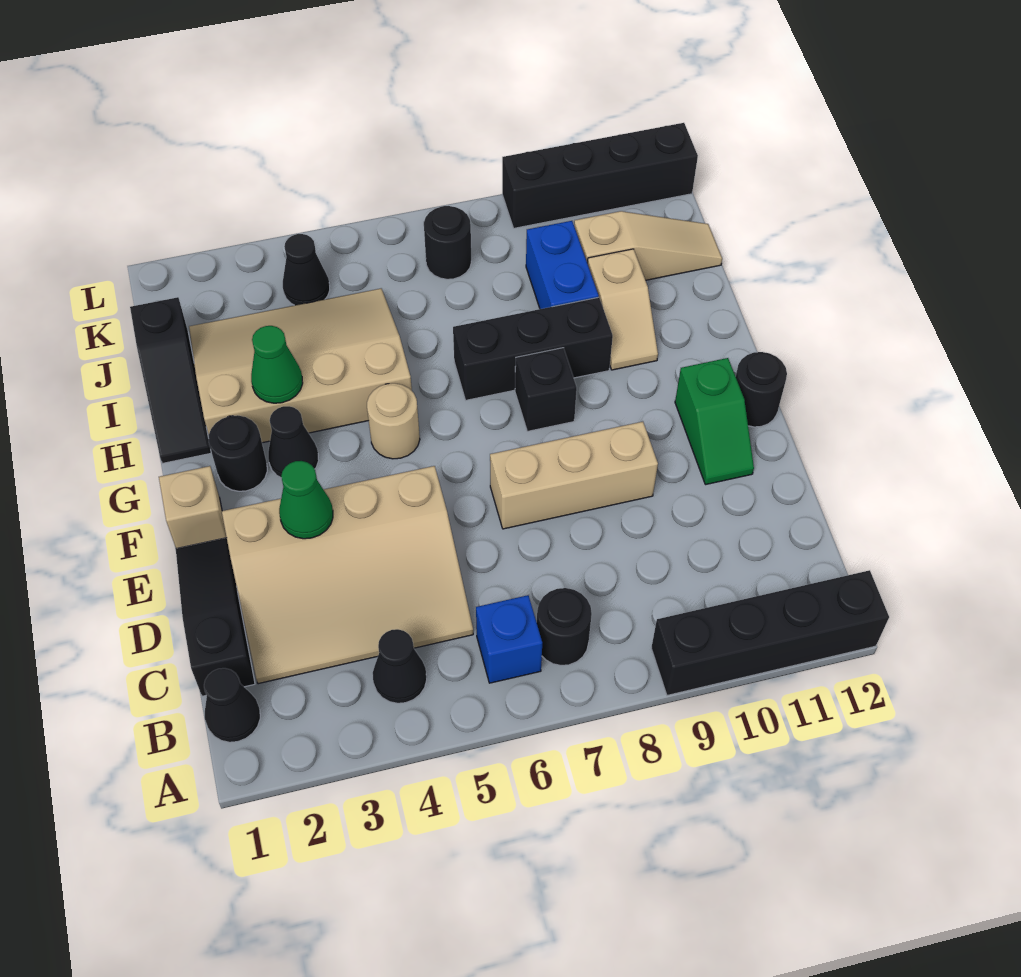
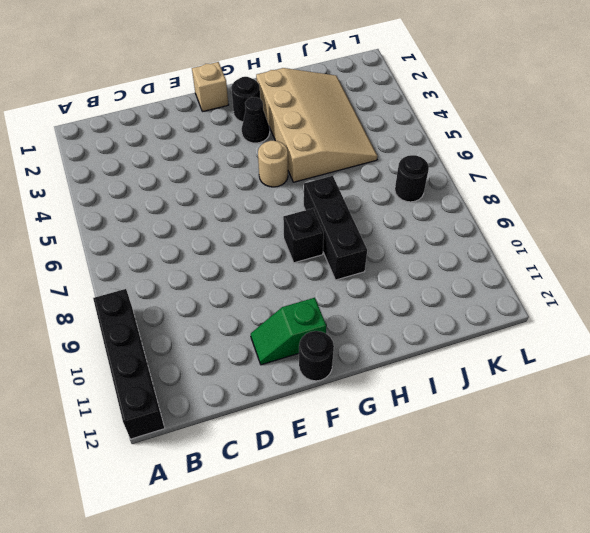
none -> black 1x1 cone [204,668,260,742]
none -> black 1x1 cone [373,629,427,703]
none -> blue 1x1 brick [476,595,542,683]

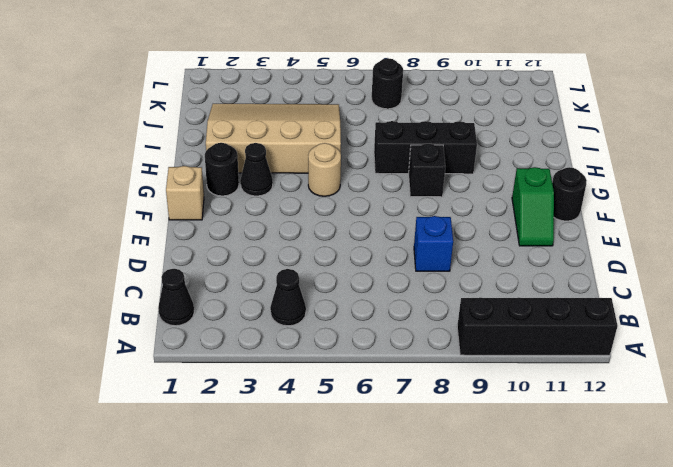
blue 1x1 brick [414,216,453,271] -> blue 1x1 brick moved to [476,595,542,683]
none -> black 1x1 round brick [537,588,592,665]
none -> black 1x3 slope [176,538,255,696]
none -> tan 3x4 slope [222,466,473,684]

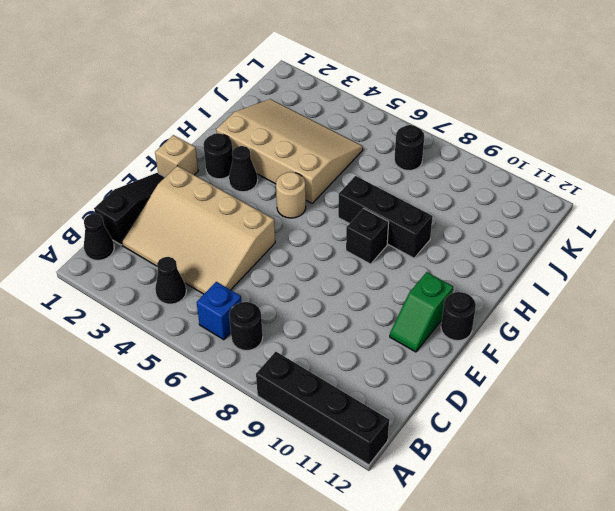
none -> tan 1x3 brick [490,422,658,529]
none -> black 1x3 slope [130,297,211,463]
none -> tan 1x2 slope [587,249,658,370]

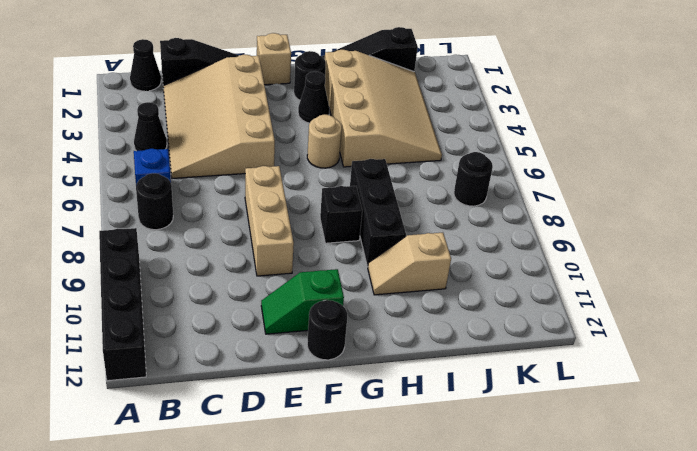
none -> blue 1x2 brick [526,221,599,309]
none -> tan 1x3 slope [574,211,722,280]
none -> black 1x1 cone [283,234,330,305]

